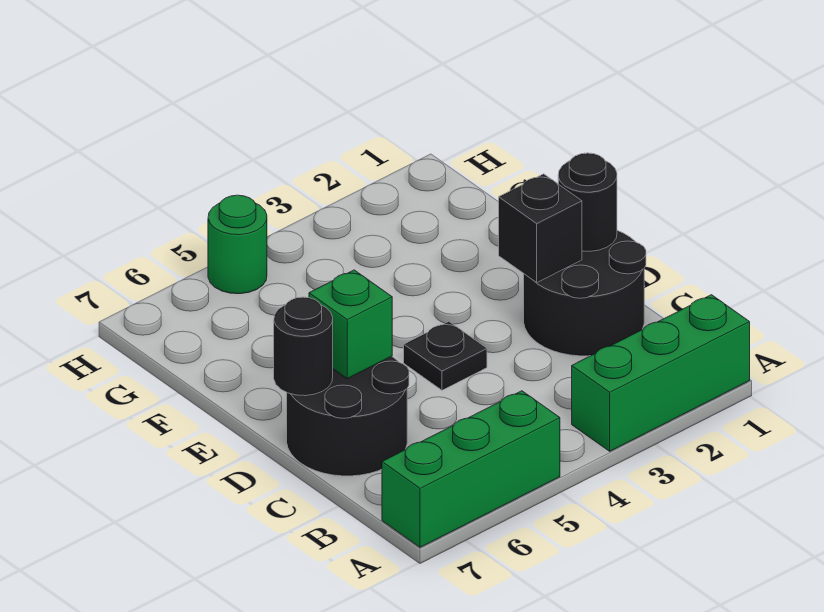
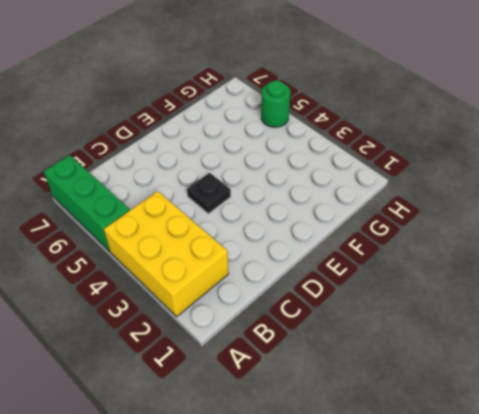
yellow 2x3 brick [104,191,229,317] -> green 1x3 brick [572,295,750,451]
none -> black 2x2 round brick [524,230,646,356]
none -> black 2x2 round brick [287,356,409,476]

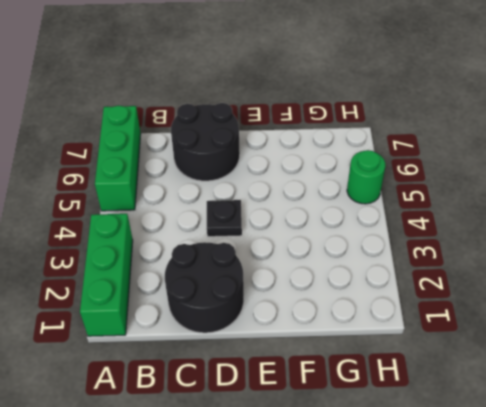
none -> black 1x1 round brick [558,153,617,251]
none -> black 1x1 brick [499,174,582,283]

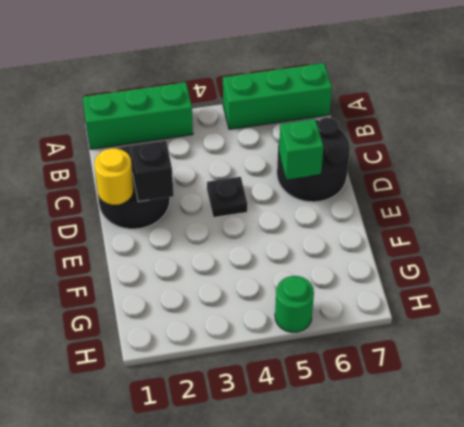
yellow 1x1 round brick [94,148,134,205] -> black 1x1 round brick [558,153,617,251]
none -> black 1x1 round brick [274,297,333,396]

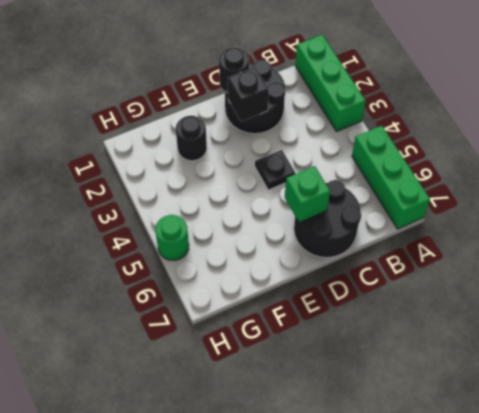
black 1x1 round brick [176,116,207,161] -> black 1x1 round brick moved to [274,297,333,396]

